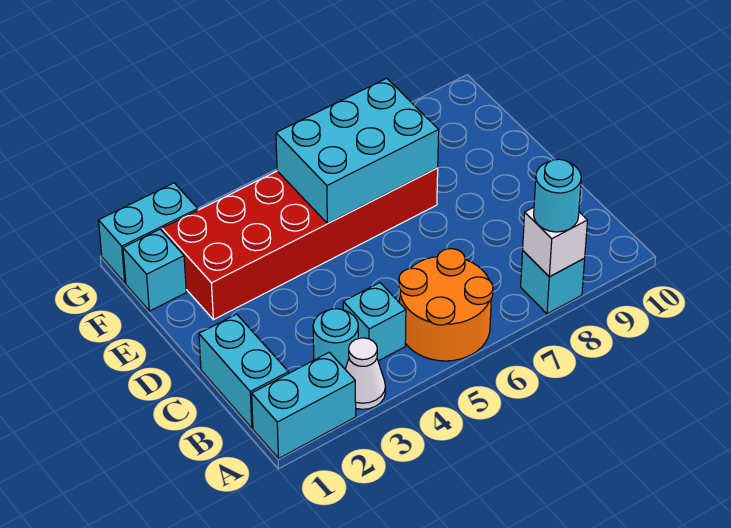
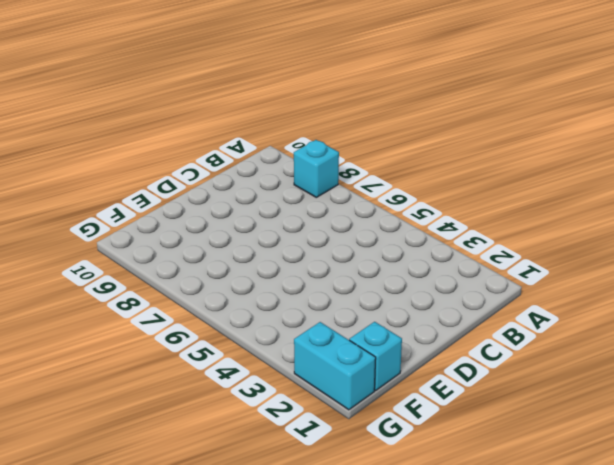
none -> cyan 1x2 brick [252,352,356,459]
none -> white 1x1 cone [345,338,386,409]
none -> orange 2x2 round brick [399,249,493,361]

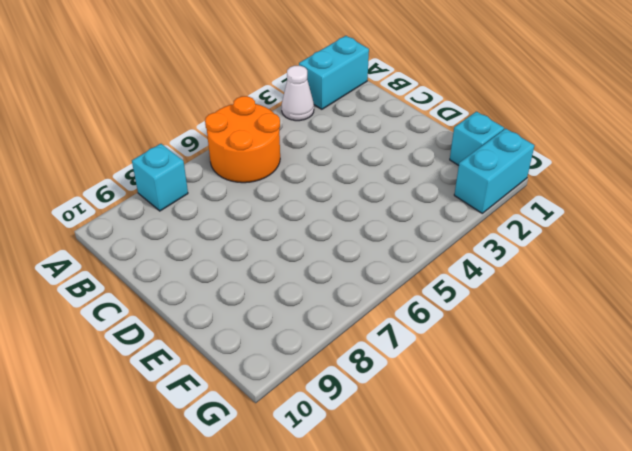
none -> cyan 1x2 brick [199,314,289,428]
none -> cyan 1x1 round brick [313,309,358,369]
none -> cyan 1x1 brick [343,283,406,361]

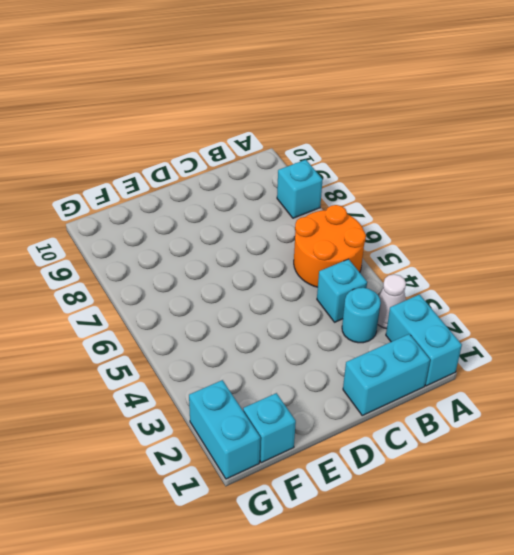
none -> red 2x6 brick [162,168,438,320]
none -> white 1x1 brick [523,207,588,277]
none -> cyan 2x3 brick [276,78,439,223]

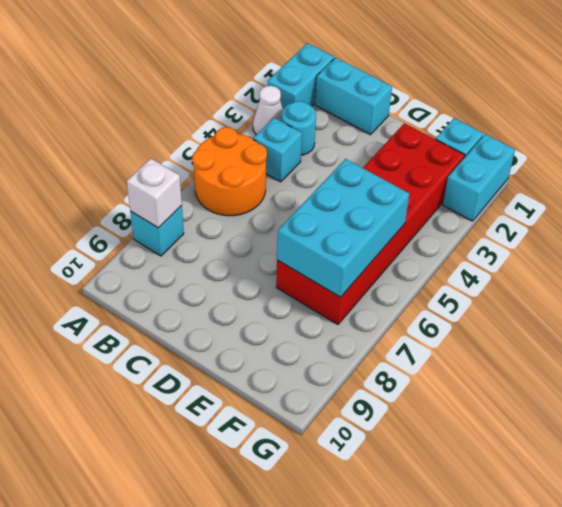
none -> cyan 1x1 round brick [534,159,581,232]

